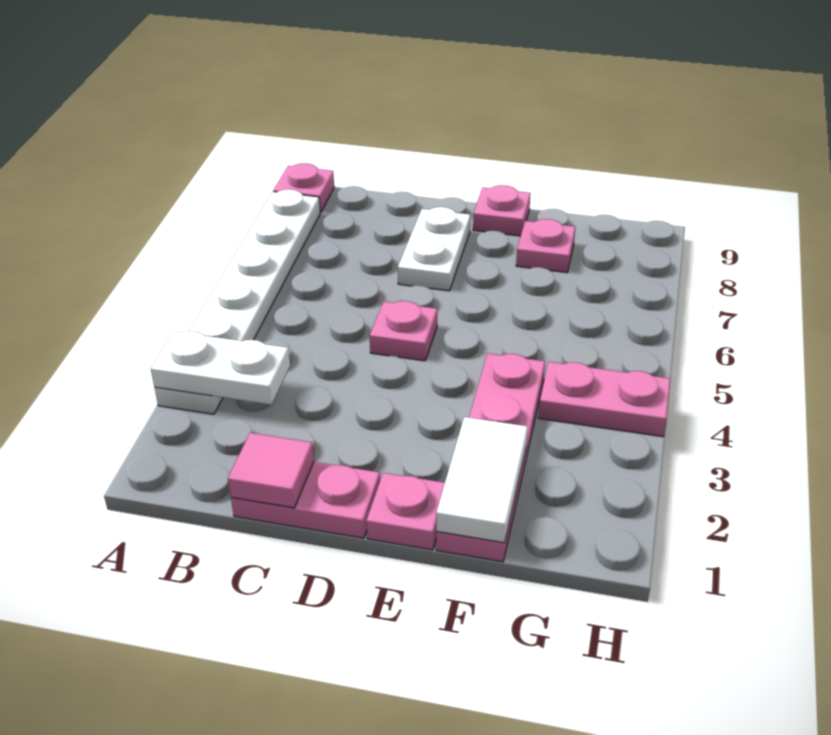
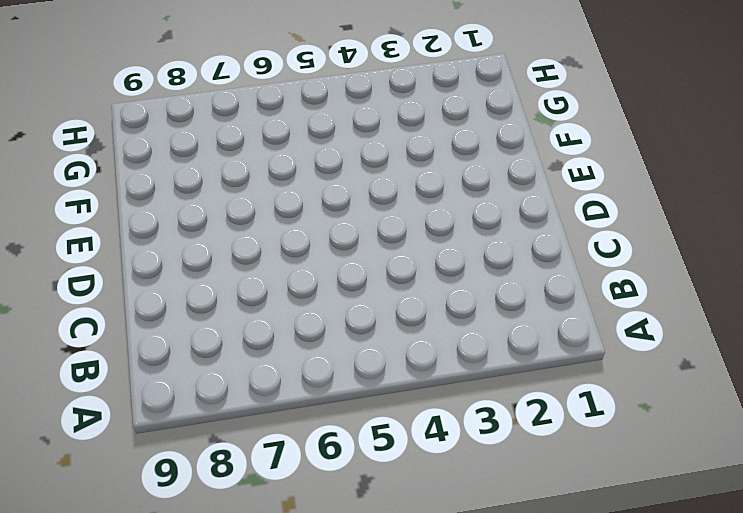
none -> white 1x6 plate [155,189,320,414]
none -> pink 1x1 plate [273,163,334,212]
none -> pink 1x2 plate [231,462,380,538]

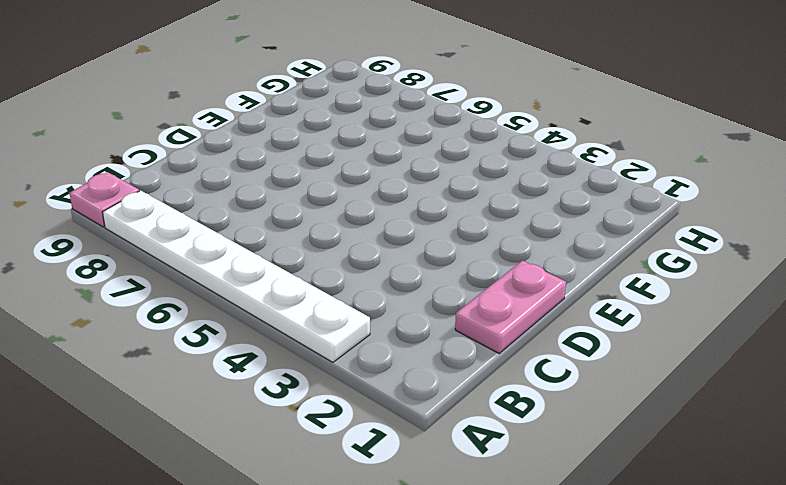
none -> pink 1x1 plate [370,301,437,361]
none -> white 1x2 plate [398,207,470,291]
none -> pink 1x1 plate [366,473,445,550]

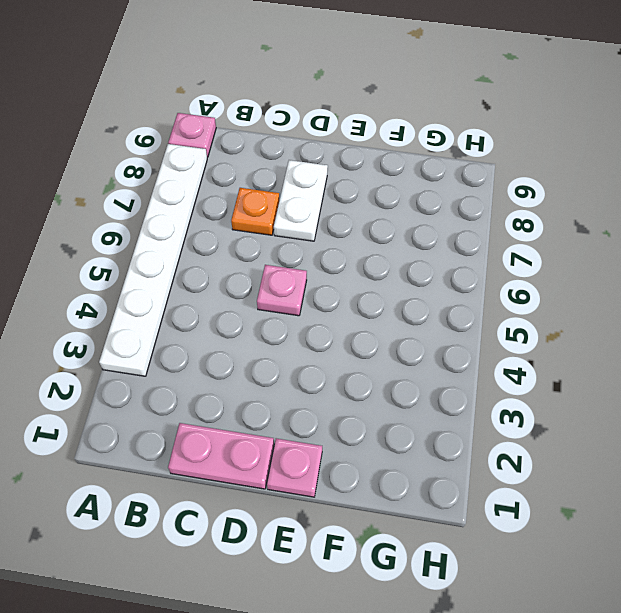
orange 1x1 plate [231,188,280,235] -> none
none -> pink 1x1 plate [473,185,530,236]
none -> pink 1x4 plate [436,353,545,562]
none -> pink 1x1 plate [516,219,575,273]

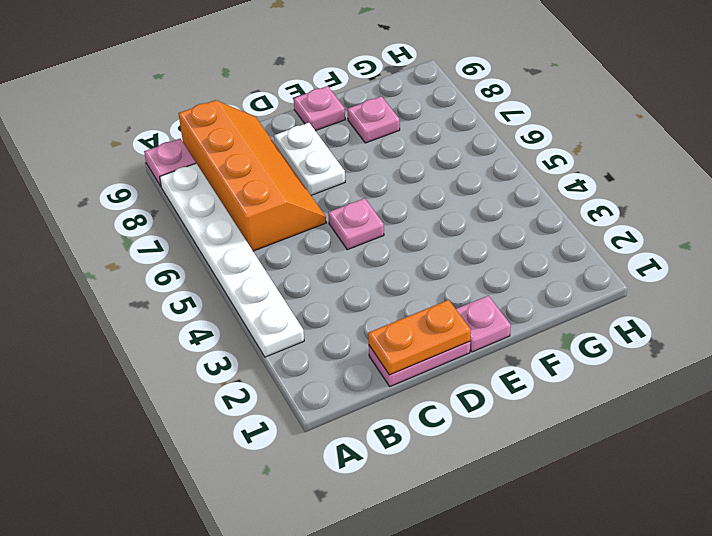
orange 2x4 slope [179,100,326,251] -> none
orange 1x2 plate [368,300,471,375] -> pink 1x1 tile [228,433,314,508]
none -> pink 1x4 plate [436,353,545,562]
none -> pink 1x2 plate [538,362,671,437]
none -> white 1x2 plate [151,331,290,405]

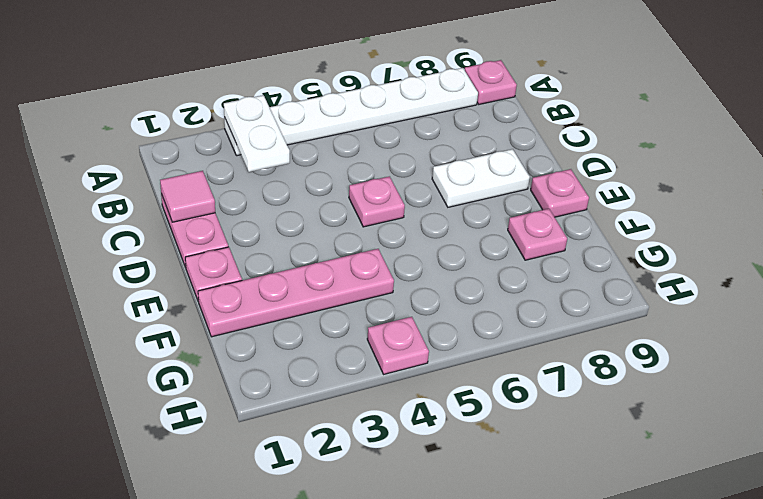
pink 1x1 plate [367,317,429,374] -> pink 1x2 plate [538,362,671,437]
none -> white 1x2 tile [436,417,528,543]

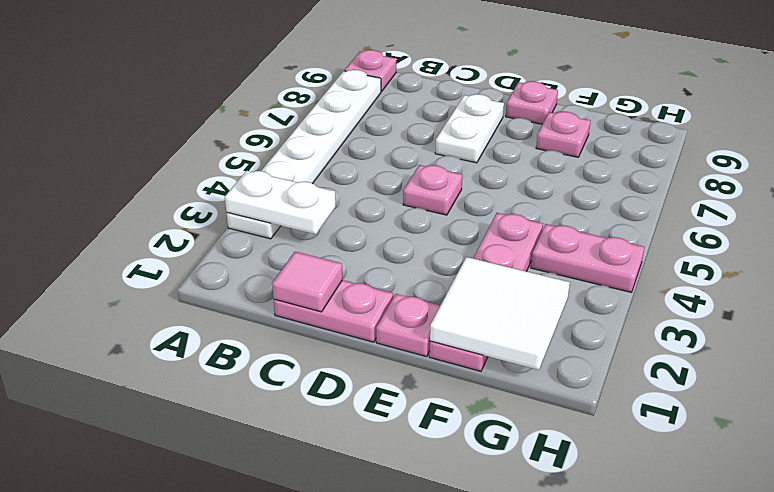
white 2x2 tile [430,257,570,370] -> white 1x2 tile [436,417,528,543]

